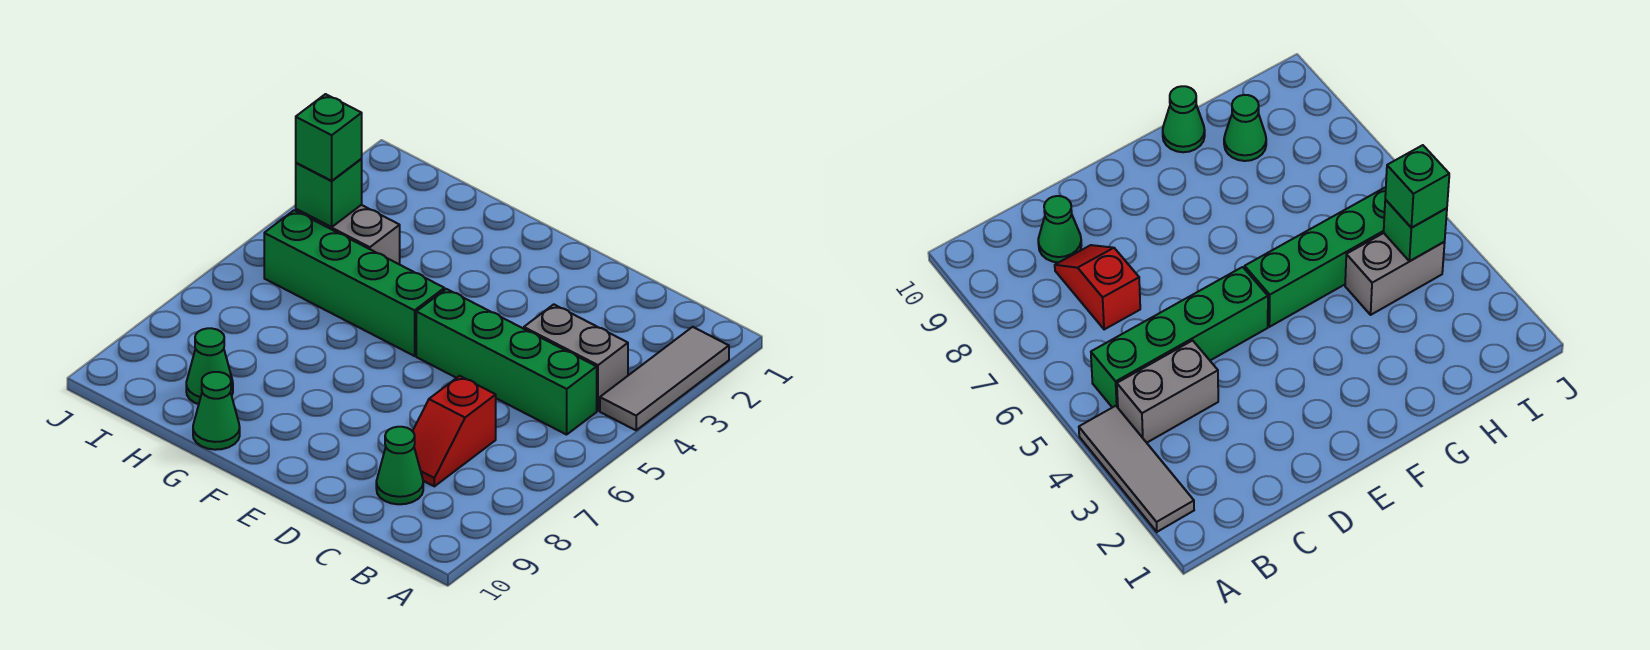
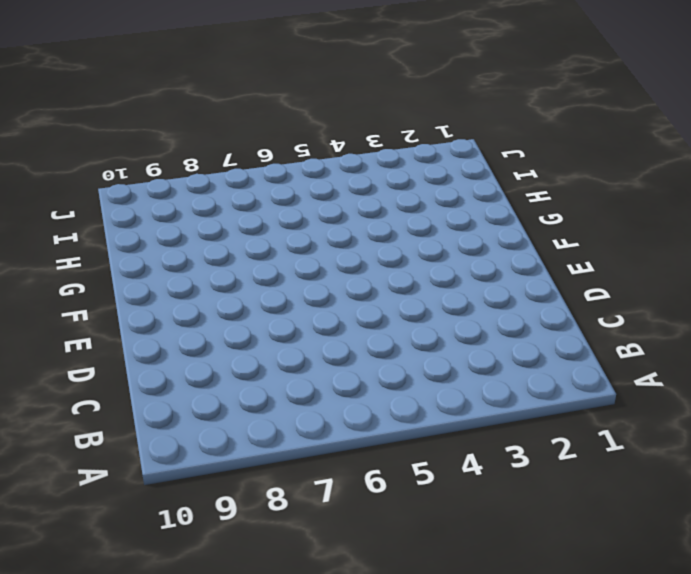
none -> grey 1x3 tile [600,327,729,430]
none -> grey 1x2 brick [524,304,628,411]

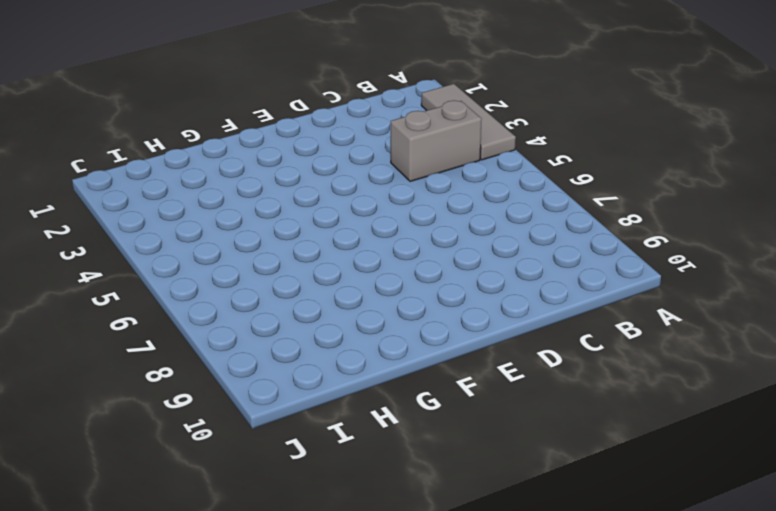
none -> green 1x4 brick [416,289,597,435]
none -> red 1x2 slope [413,376,496,486]

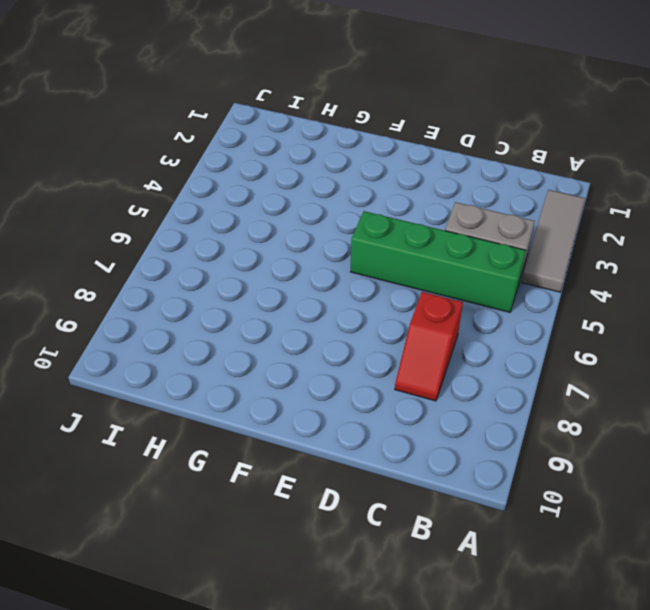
none -> green 1x1 cone [376,427,423,504]
none -> green 1x4 brick [264,210,444,356]

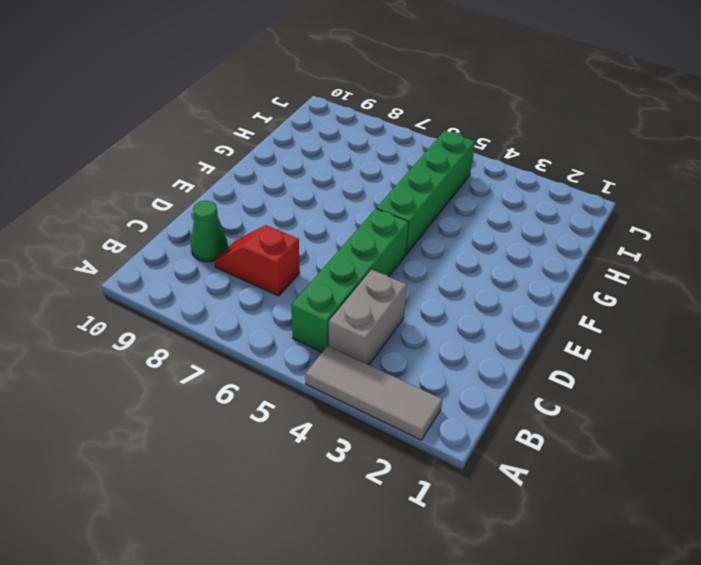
none -> green 1x1 cone [193,372,240,450]
none -> grey 1x2 brick [296,205,400,264]

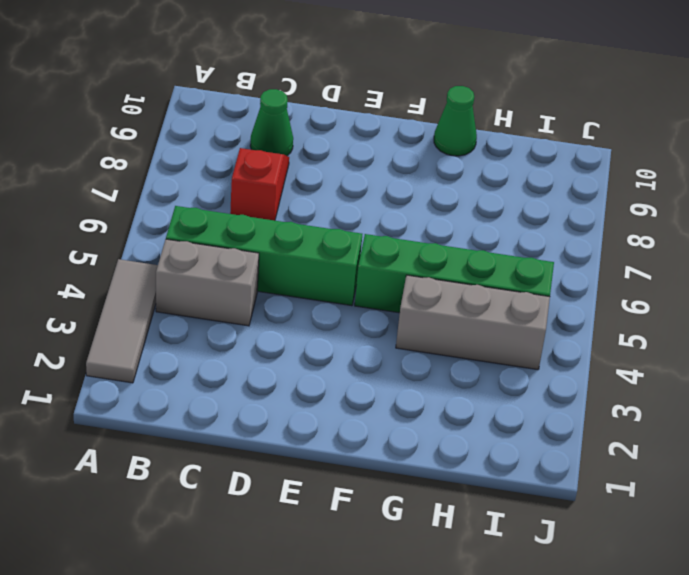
grey 1x3 brick [396,275,550,370] -> grey 1x2 brick [296,205,400,264]
none -> green 1x1 cone [186,328,233,404]
none -> green 1x1 brick [296,159,362,227]

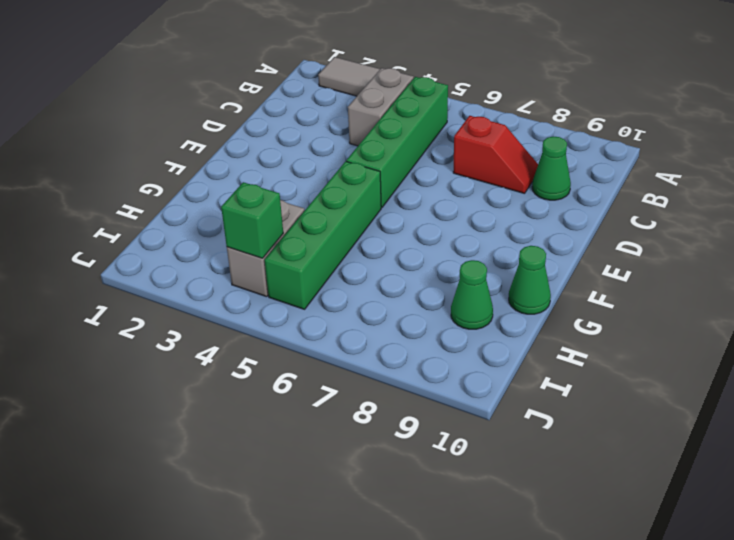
none -> green 1x1 brick [296,94,362,181]

